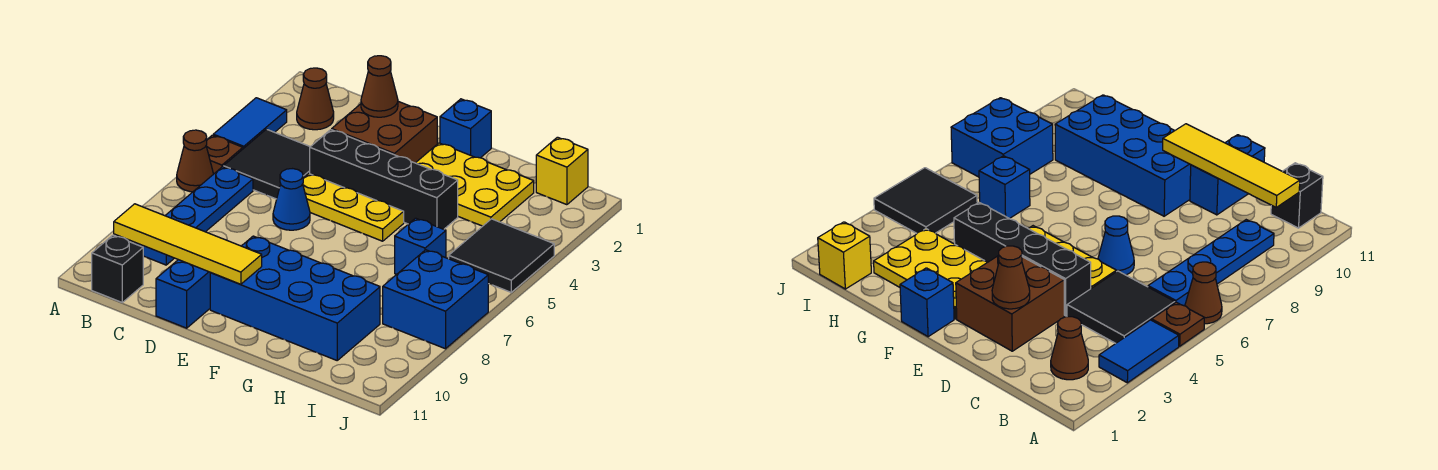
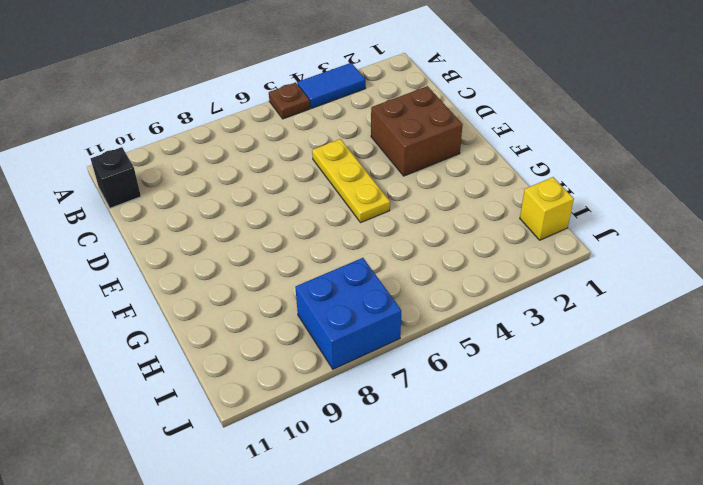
none -> brown 1x1 cone [177,130,213,192]
none -> brown 1x1 cone [297,68,334,130]
none -> black 2x2 tile [223,129,310,199]

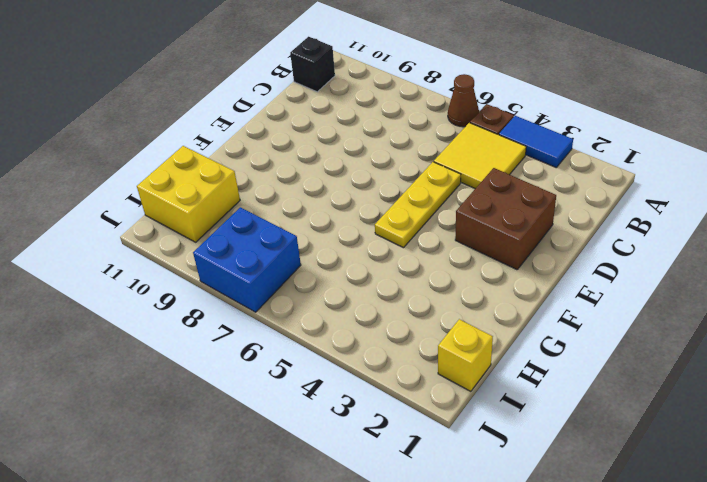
yellow 2x2 tile [434,123,526,189] -> black 2x2 tile [223,129,310,199]
yellow 2x2 brick [137,146,240,242] -> blue 2x4 brick [210,236,380,360]
none -> brown 1x1 cone [297,68,334,130]
none -> blue 1x4 plate [136,167,253,265]
none -> black 1x4 brick [310,130,458,229]

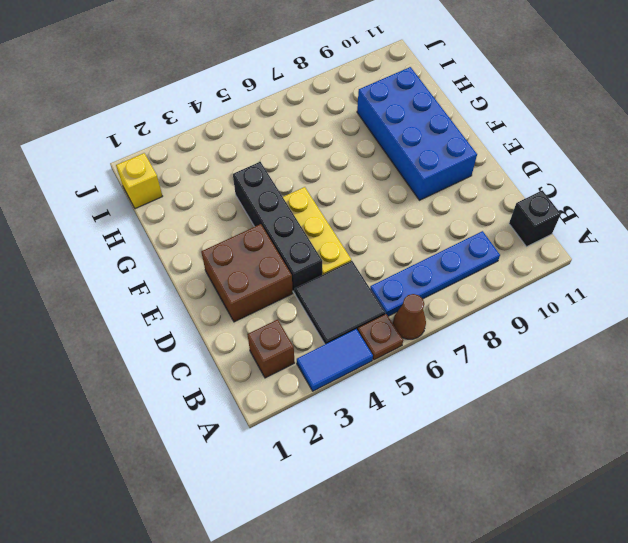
brown 1x1 brick [247,319,295,378] -> brown 1x1 cone [297,68,334,130]
none -> blue 1x1 cone [273,169,310,230]
none -> blue 1x2 brick [156,260,210,328]
none -> blue 1x1 brick [440,99,491,158]

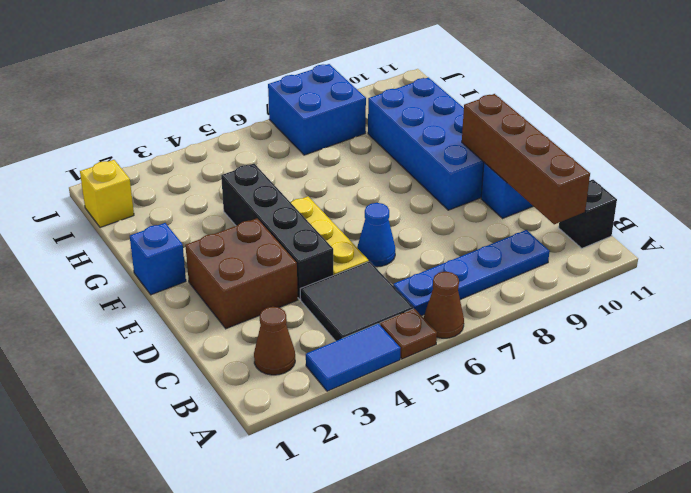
brown 1x4 brick [462,94,590,224] -> yellow 1x4 tile [114,204,262,284]
none -> yellow 2x3 plate [416,143,534,226]
none -> blue 1x1 brick [395,218,446,274]
none -> black 2x2 tile [449,219,554,292]

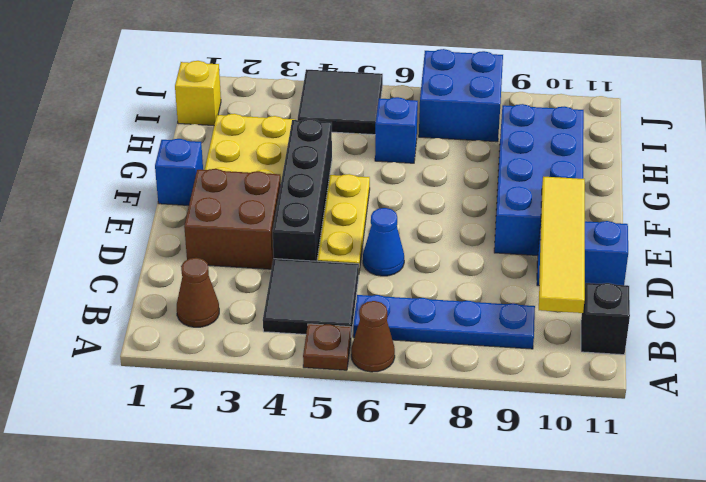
none -> blue 1x2 tile [213,98,287,149]
none -> brown 1x1 cone [361,56,398,117]

